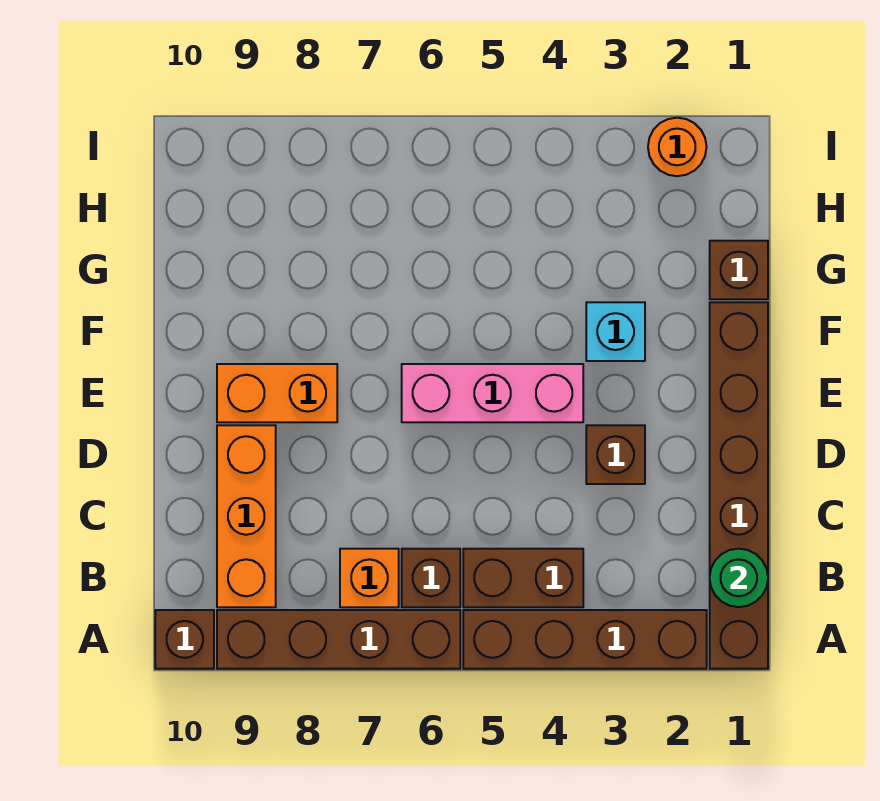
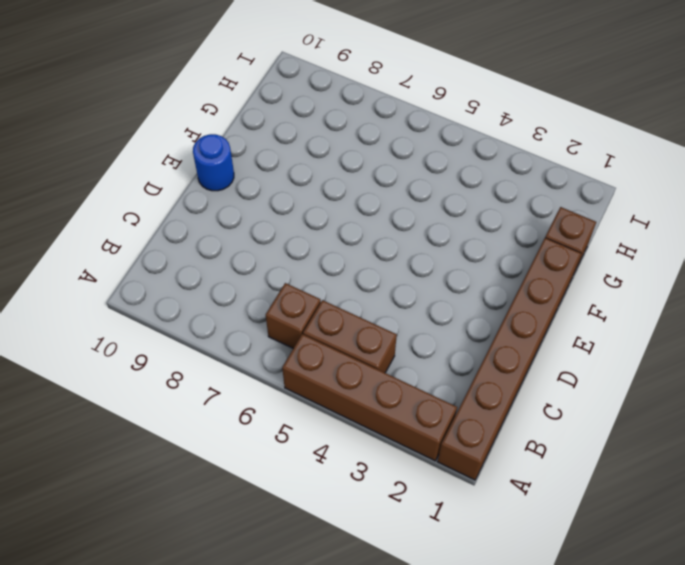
blue 1x1 round brick [193,134,234,191] -> none
none -> brown 1x4 brick [217,610,460,669]
none -> brown 1x1 brick [155,610,214,669]
none -> orange 1x1 brick [340,549,399,607]

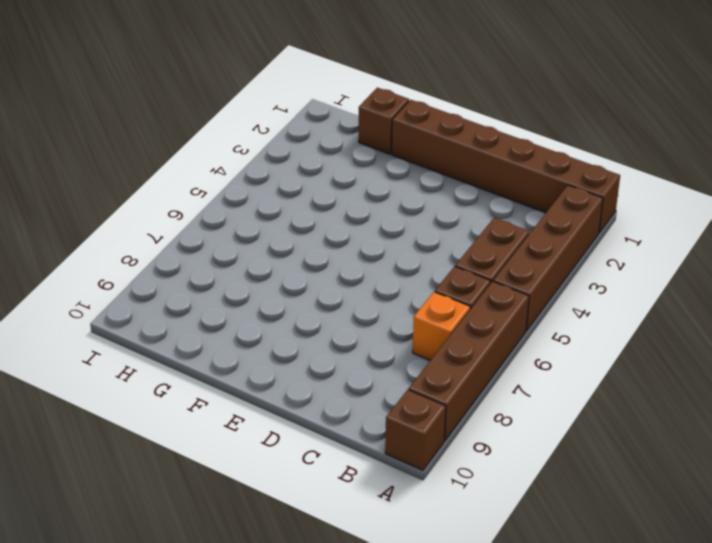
none -> orange 1x3 brick [217,425,276,607]
none -> brown 1x1 brick [586,425,645,484]
none -> pink 1x3 brick [402,364,583,422]

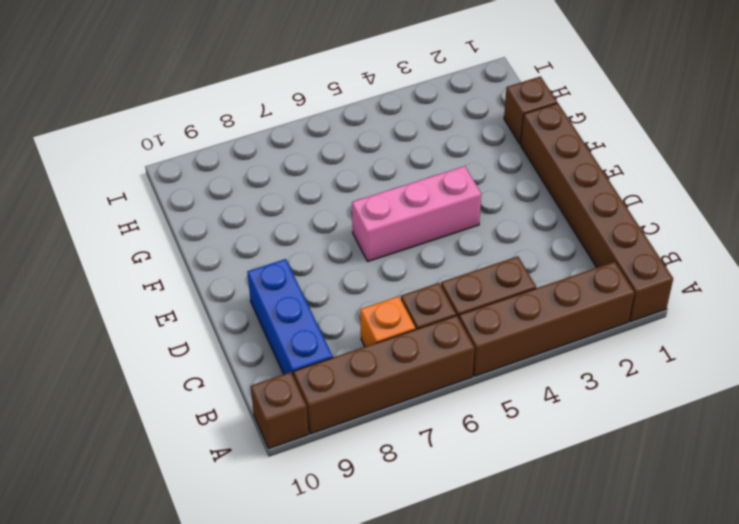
blue 1x3 brick [247,259,333,377] -> orange 1x3 brick [217,425,276,607]
none -> brown 1x1 brick [586,425,645,484]
none -> orange 1x2 brick [217,364,337,422]
none -> cyan 1x1 brick [586,302,645,361]

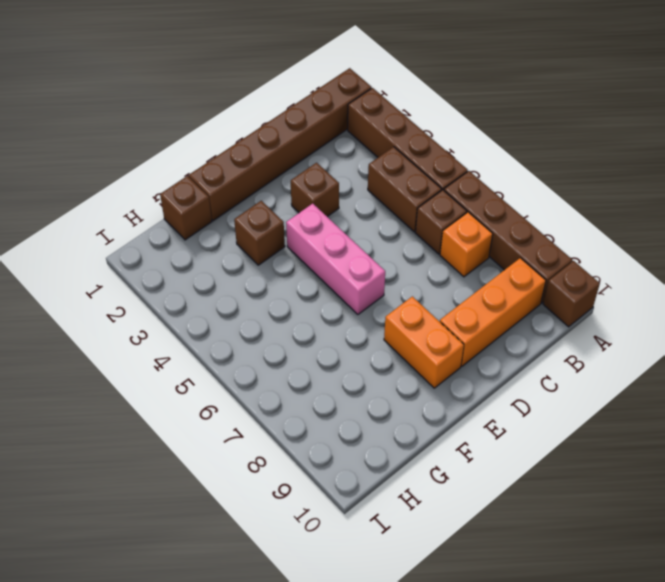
brown 1x1 brick [234,201,285,265] -> cyan 1x1 brick [586,302,645,361]
none -> orange 1x1 round brick [648,118,706,176]
none -> green 1x1 round brick [710,549,768,607]

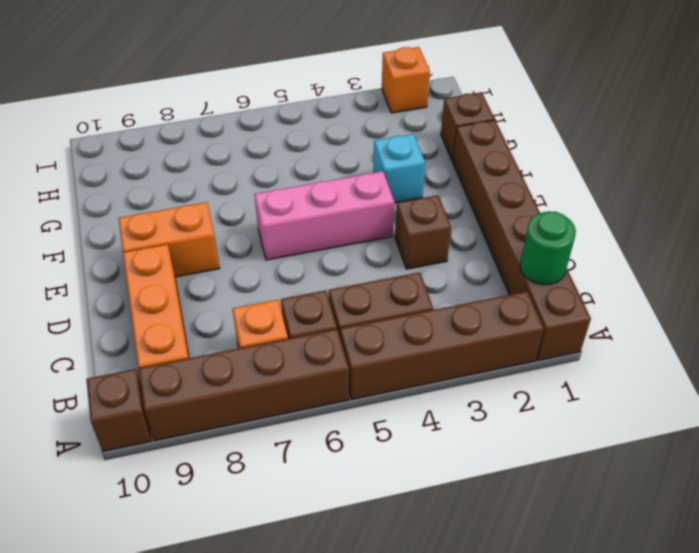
orange 1x1 brick [382,47,430,113] -> orange 1x1 round brick [648,118,706,176]

